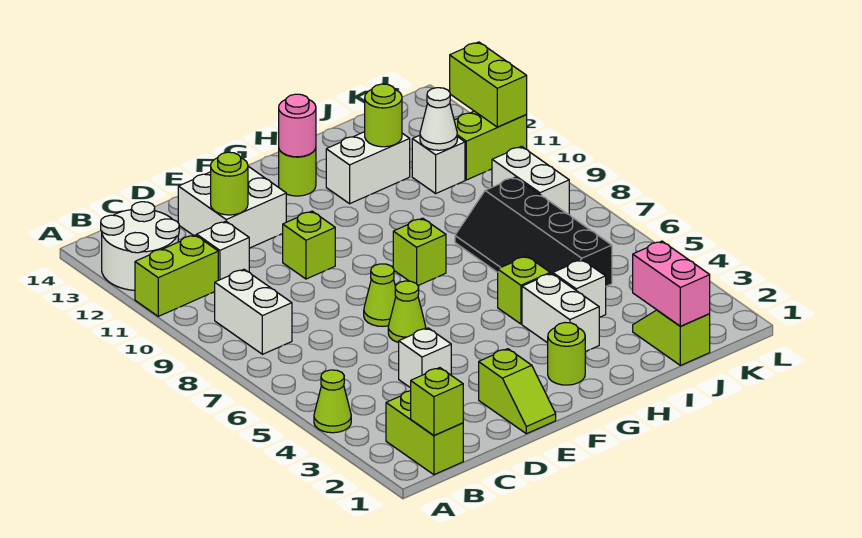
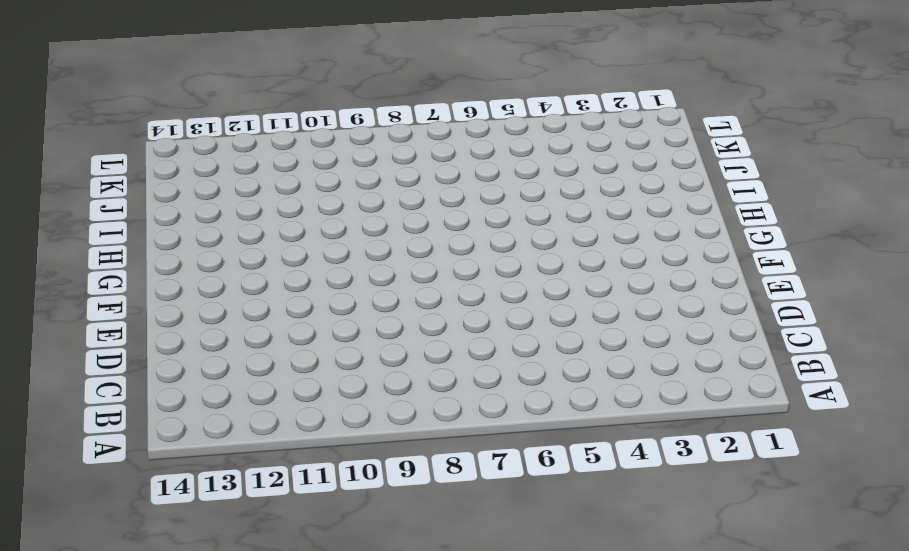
none -> lime 1x1 cone [314,370,351,433]
none -> lime 1x2 brick [135,235,218,316]
none -> white 2x2 round brick [101,202,179,290]
none -> lime 1x2 brick [386,391,463,475]

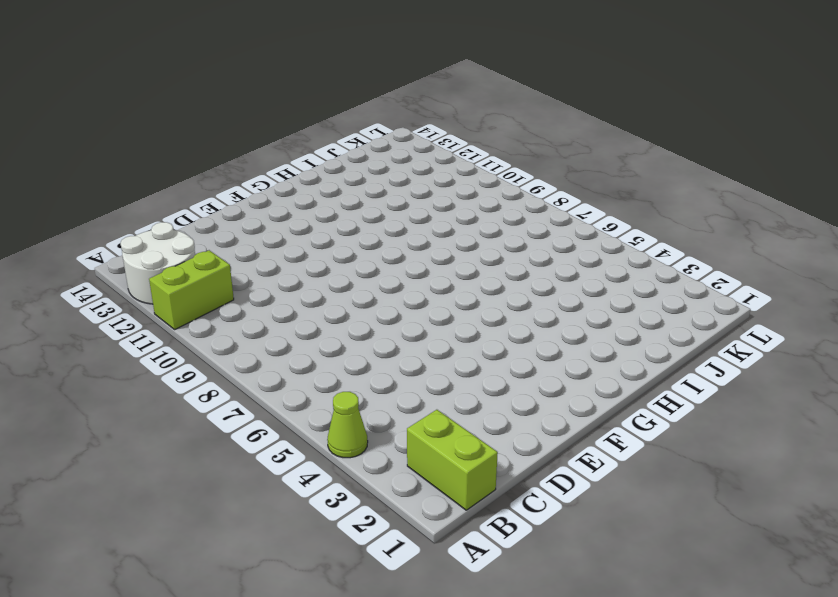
none -> white 1x2 brick [215,269,292,354]
none -> white 1x1 brick [197,221,249,280]
none -> white 1x1 brick [399,328,451,388]
none -> white 2x2 brick [178,166,286,248]

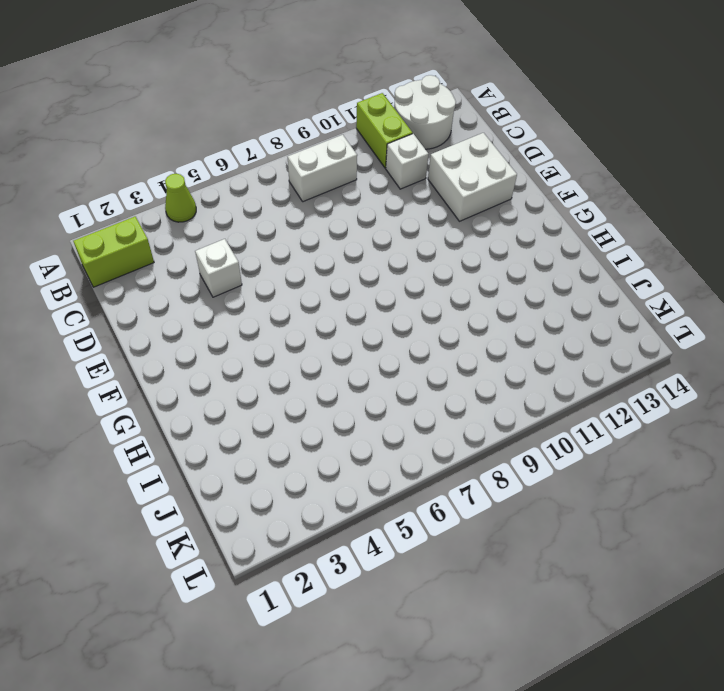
none -> lime 1x2 slope [479,349,556,434]
none -> lime 1x1 cone [388,281,426,342]
none -> lime 1x1 cone [364,264,396,326]
none -> lime 1x1 brick [283,211,335,279]

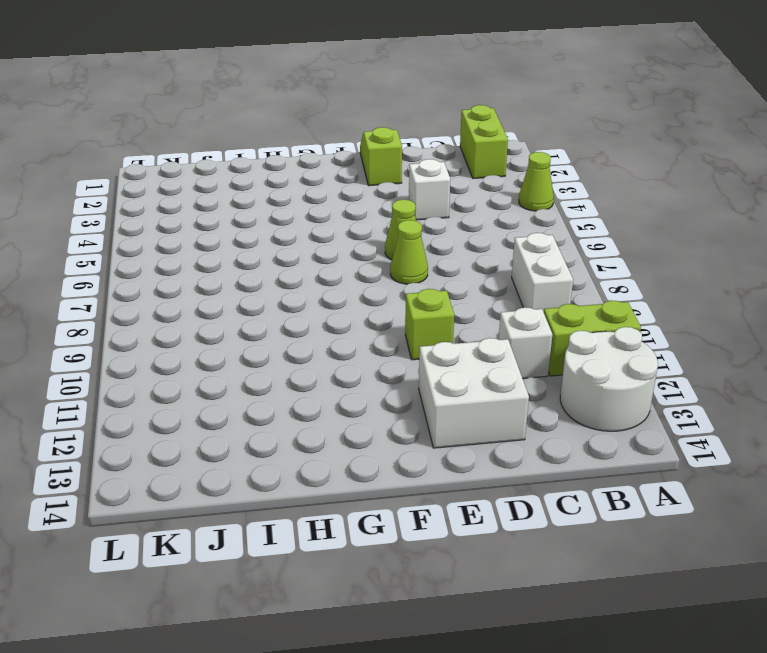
none -> lime 1x1 round brick [548,323,585,385]
none -> lime 1x1 brick [393,218,446,285]
none -> lime 1x1 round brick [279,148,316,196]
none -> white 1x2 brick [522,273,600,352]

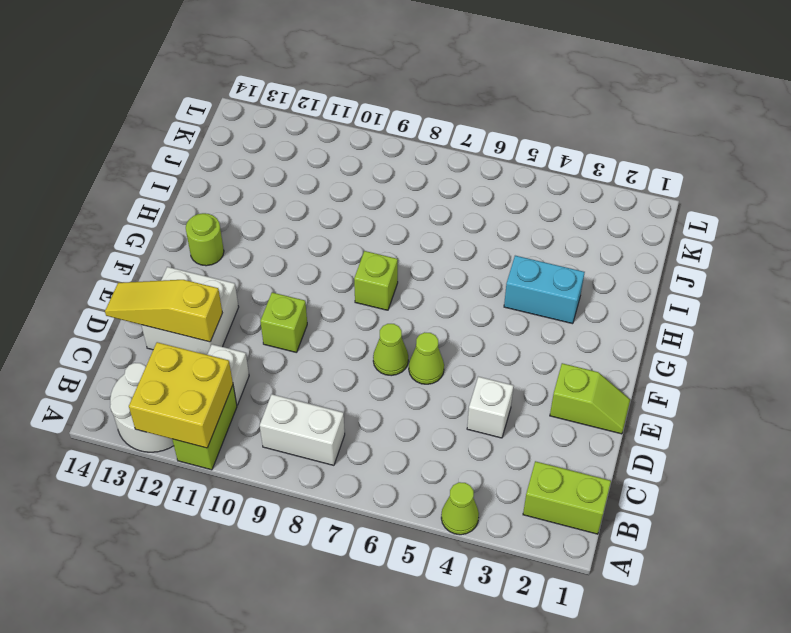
yellow 2x2 brick [129,342,233,448] -> none
yellow 1x3 slope [105,280,222,342] -> lime 1x1 round brick [211,152,248,215]
cyan 1x2 brick [504,256,585,324] -> white 1x2 brick [522,273,600,352]
none -> lime 1x1 round brick [548,323,585,385]
none -> lime 1x1 brick [498,256,550,324]
none -> white 1x2 brick [326,132,410,204]
none -> white 1x1 brick [553,260,606,317]

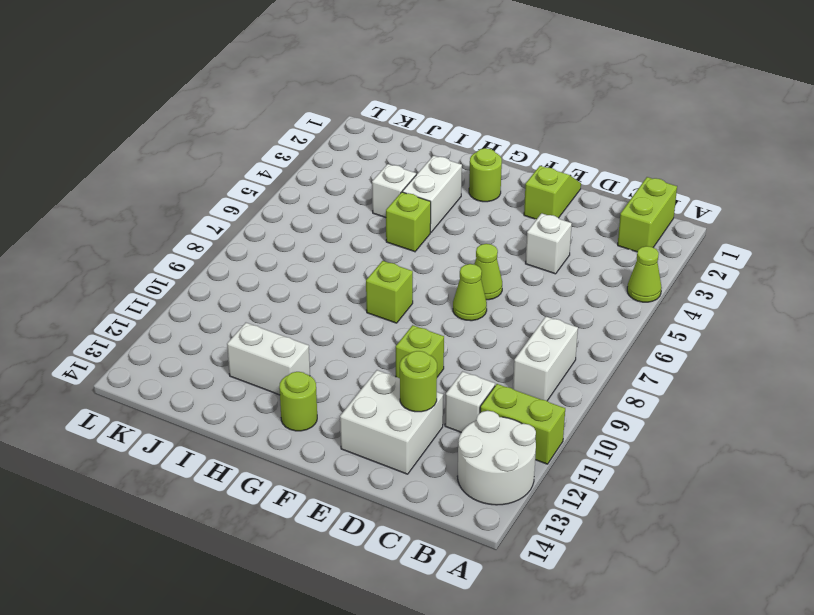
none -> black 2x4 slope [455,177,612,286]
none -> lime 1x2 slope [633,310,710,365]
none -> white 1x1 brick [412,135,465,193]
none -> white 1x2 brick [492,146,569,214]

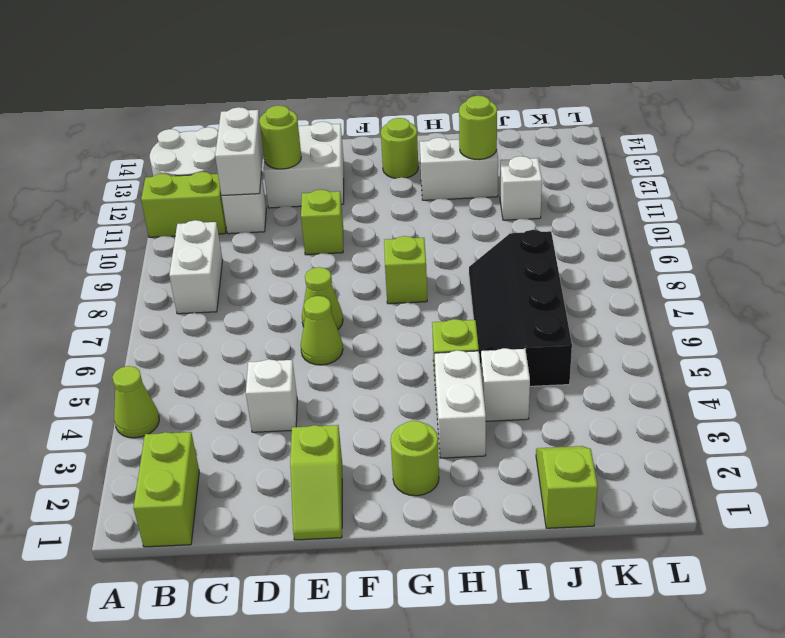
white 1x2 brick [215,107,263,196] -> white 1x2 brick moved to [492,146,569,214]
none -> lime 1x2 brick [454,111,527,180]
none -> lime 1x1 brick [411,368,463,435]
none -> pink 1x1 round brick [279,94,316,157]
none -> pink 1x2 brick [633,241,710,326]

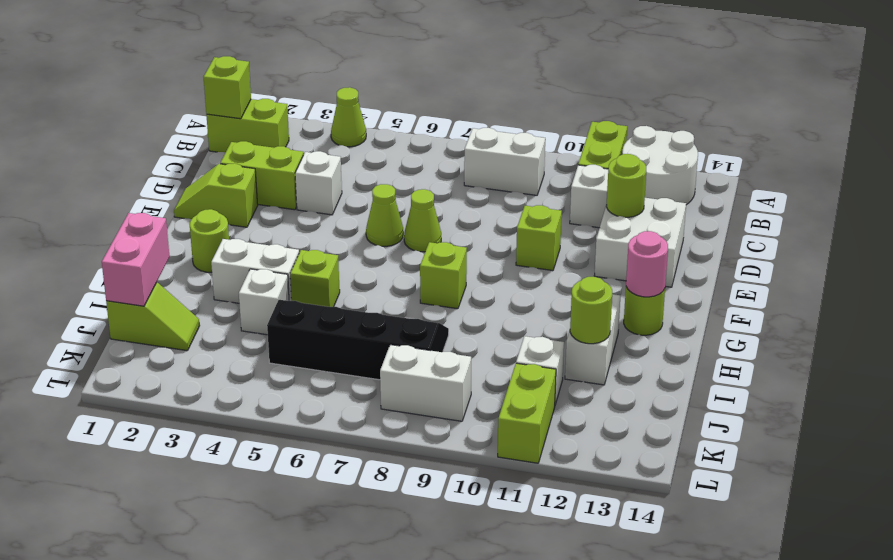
lime 1x2 brick [220,141,303,210] -> lime 1x2 brick moved to [450,42,527,127]
pink 1x2 brick [102,213,170,306] -> pink 1x2 brick turned to [633,241,710,326]
none -> white 1x1 cone [420,88,457,150]

